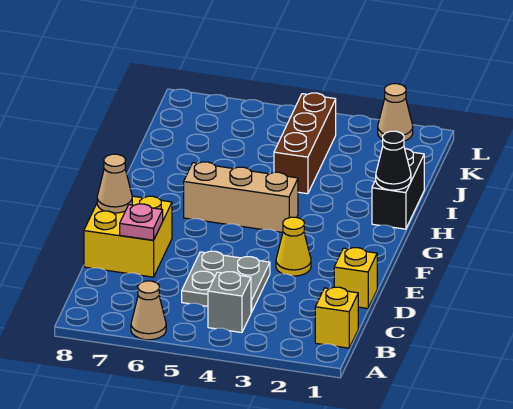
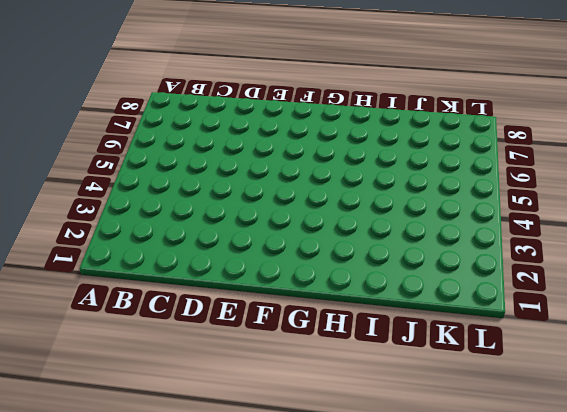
none -> tan 1x1 cone [131,281,166,340]
none -> yellow 1x1 brick [315,287,358,348]
none -> grey 1x1 brick [208,272,251,333]

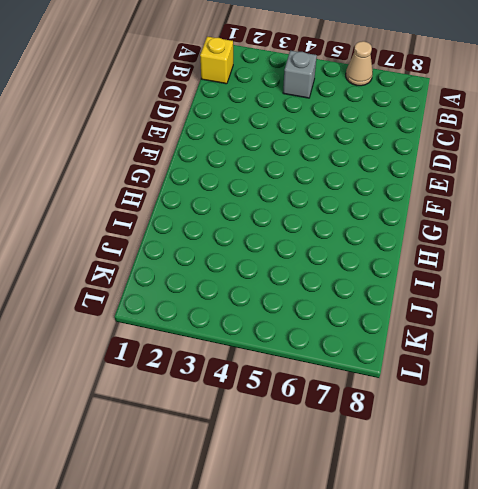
none -> grey 2x2 plate [182,251,270,312]
none -> yellow 1x1 brick [334,248,377,308]
none -> yellow 2x2 brick [84,196,172,277]

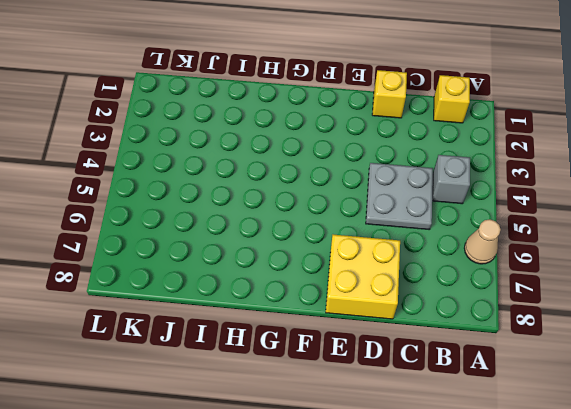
none -> yellow 1x1 cone [276,217,311,276]
none -> tan 1x3 brick [184,162,298,232]
none -> black 1x2 brick [372,148,424,229]

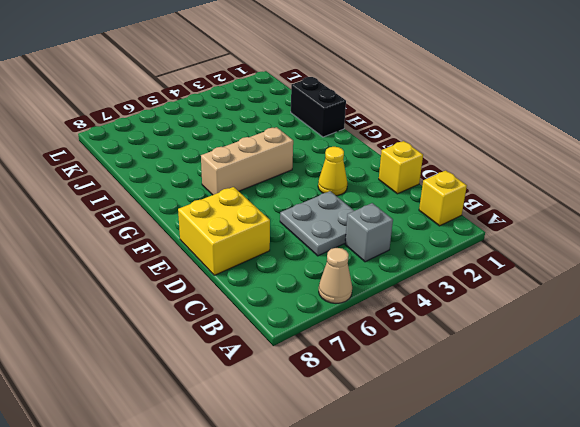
none -> brown 1x3 brick [274,93,336,194]
none -> tan 1x1 cone [378,84,413,141]
none -> pink 1x1 plate [120,204,163,240]

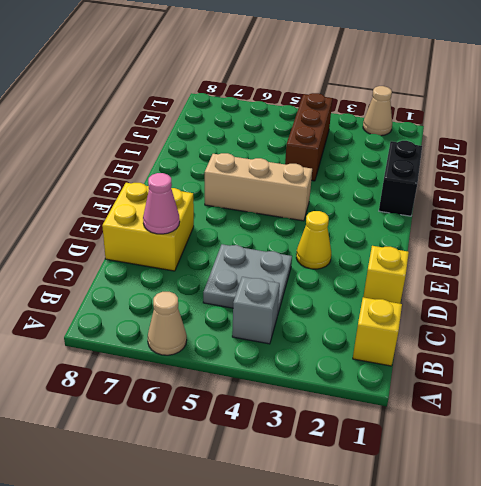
pink 1x1 cone [143,173,180,234] -> pink 1x1 plate [120,204,163,240]
none -> tan 1x1 cone [97,154,132,213]
none -> black 1x1 cone [376,131,411,190]

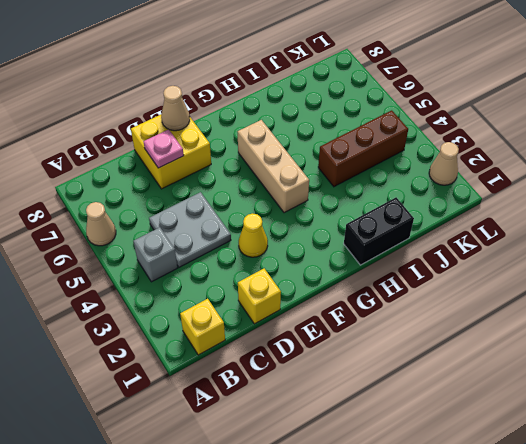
none -> black 1x1 cone [376,131,411,190]

